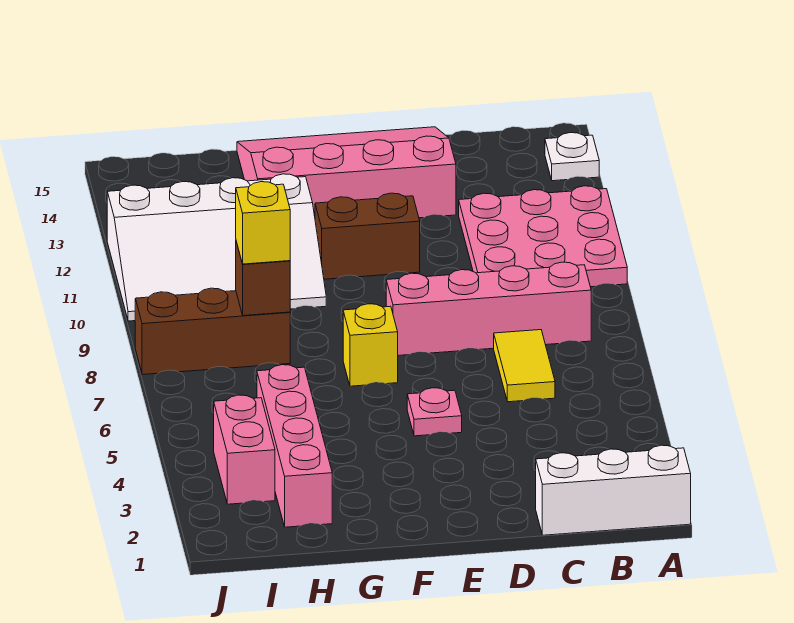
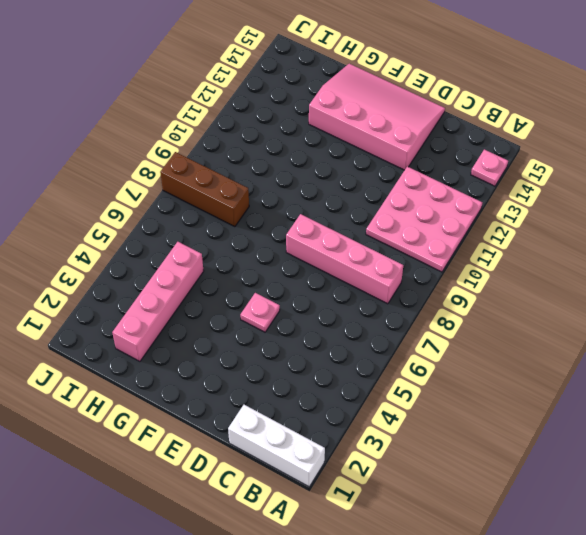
pink 1x1 plate [471,149,508,186] -> white 1x1 plate [545,133,599,181]
none -> yellow 1x2 tile [494,330,555,402]
none -> brown 1x2 brick [315,193,420,279]
none -> yellow 1x1 brick [343,304,398,386]

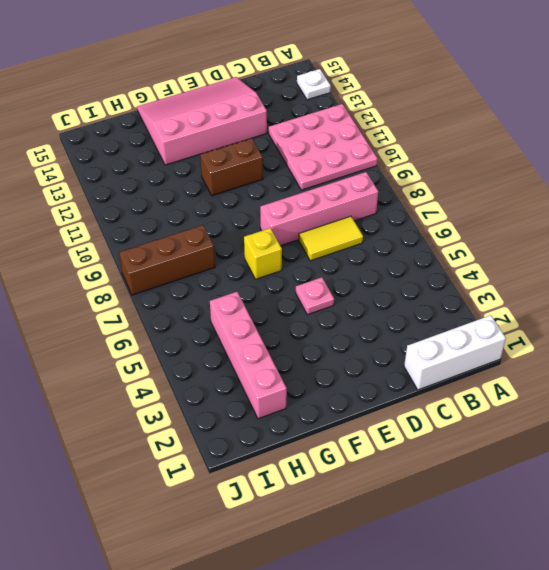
yellow 1x2 tile [299,216,363,261] -> yellow 1x2 tile turned to [494,330,555,402]
none -> white 3x4 slope [107,174,326,321]
none -> pink 1x2 brick [214,395,275,504]
none -> brown 1x1 brick [236,242,290,316]

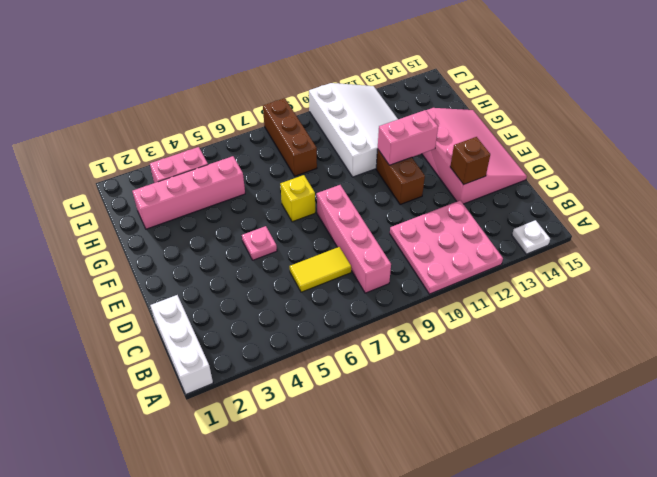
brown 1x1 brick [450,137,490,185] -> brown 1x1 brick moved to [236,242,290,316]
pink 1x2 brick [378,110,438,165] -> none
white 3x4 slope [309,83,398,177] -> white 3x4 slope turned to [107,174,326,321]
none -> yellow 1x1 brick [236,182,290,264]

